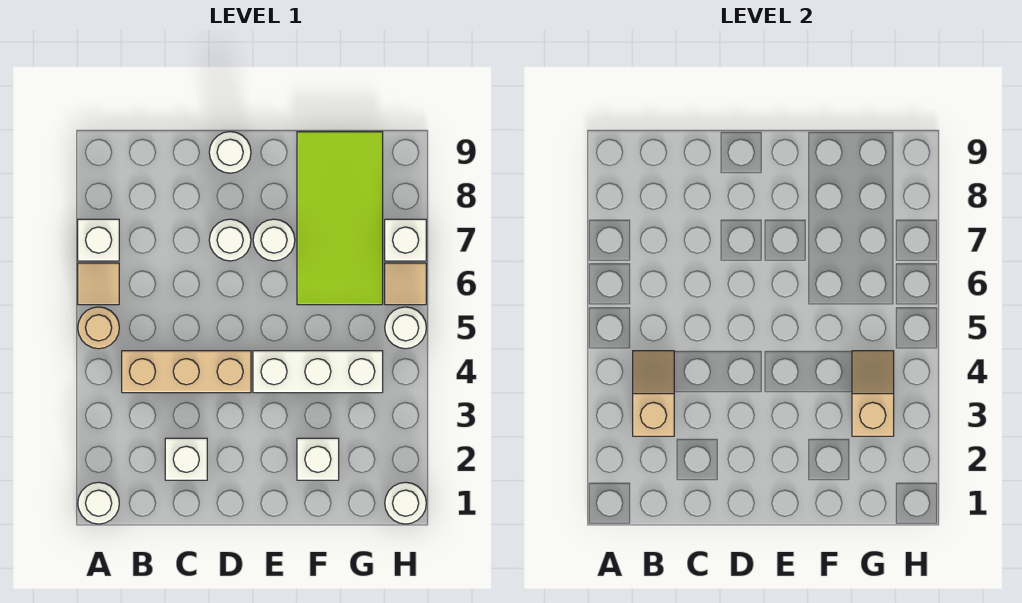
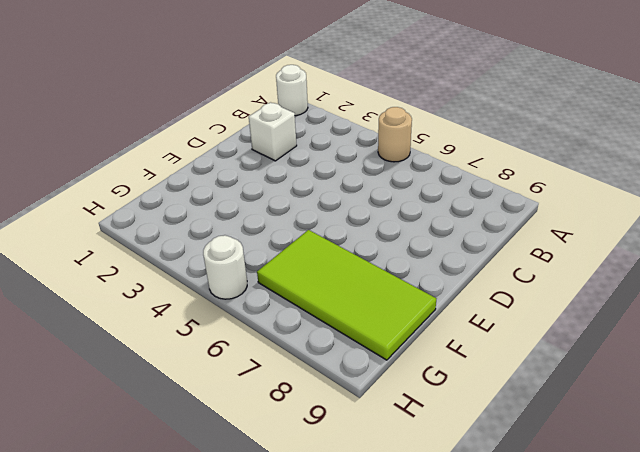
none -> tan 1x1 tile [78,263,119,305]
none -> white 1x1 brick [78,219,119,261]
none -> tan 1x3 brick [122,351,251,393]

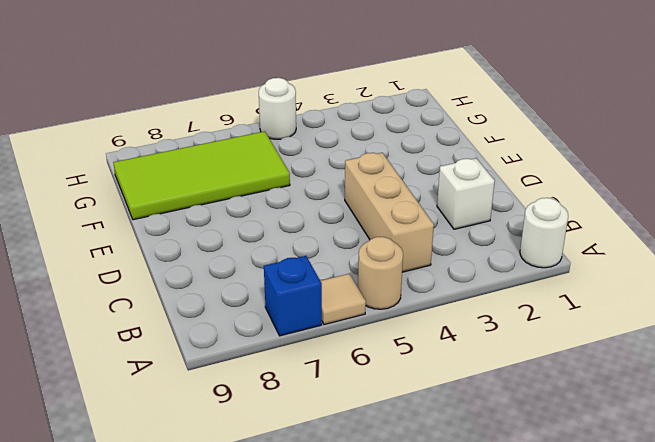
blue 1x1 brick [264,256,322,336] -> white 1x1 brick [78,219,119,261]
none -> white 1x1 round brick [209,219,251,261]
none -> white 1x1 round brick [209,132,251,173]
none -> white 1x3 brick [253,351,383,393]

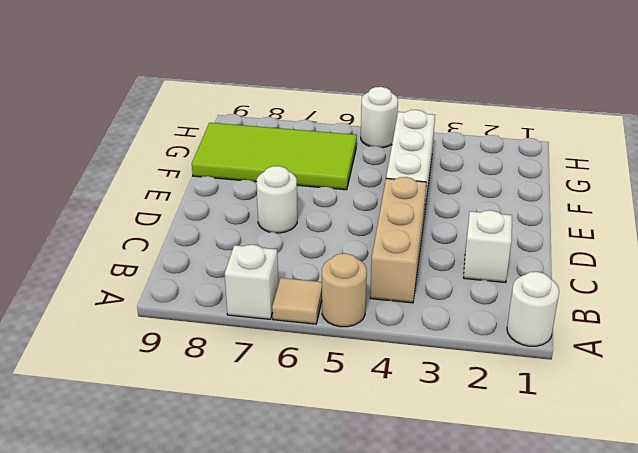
none -> white 1x1 round brick [209,132,251,173]
none -> white 1x1 round brick [253,219,295,261]
none -> white 1x1 brick [297,438,339,480]

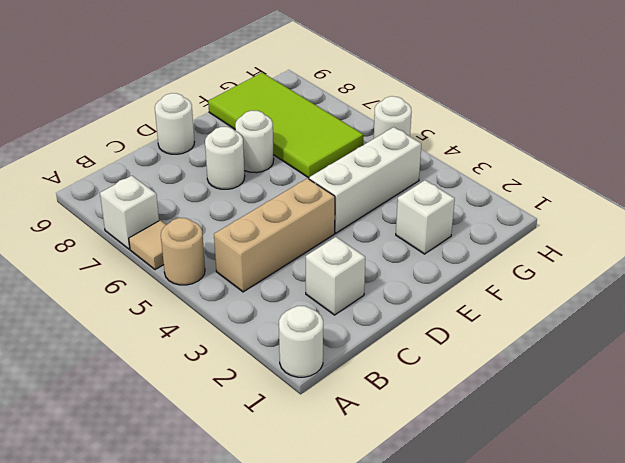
none -> white 1x1 round brick [385,482,426,524]
none -> tan 1x1 tile [385,263,426,305]
none -> white 1x1 brick [385,219,426,261]

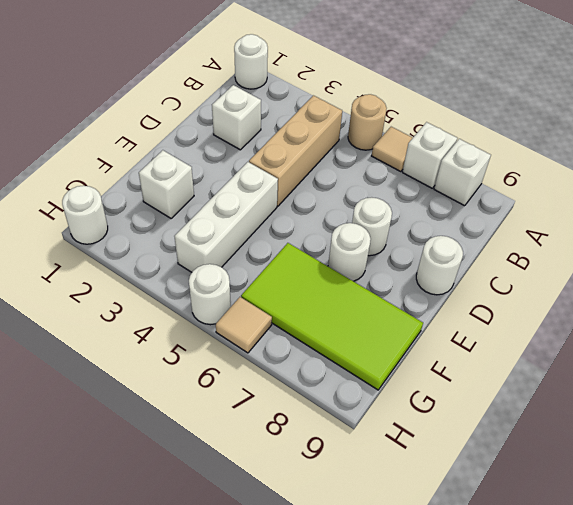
white 1x1 brick [434,139,491,206] -> white 1x1 brick moved to [385,219,426,261]
none -> tan 1x2 slope [633,351,674,436]
none -> tan 1x2 slope [852,351,894,436]

